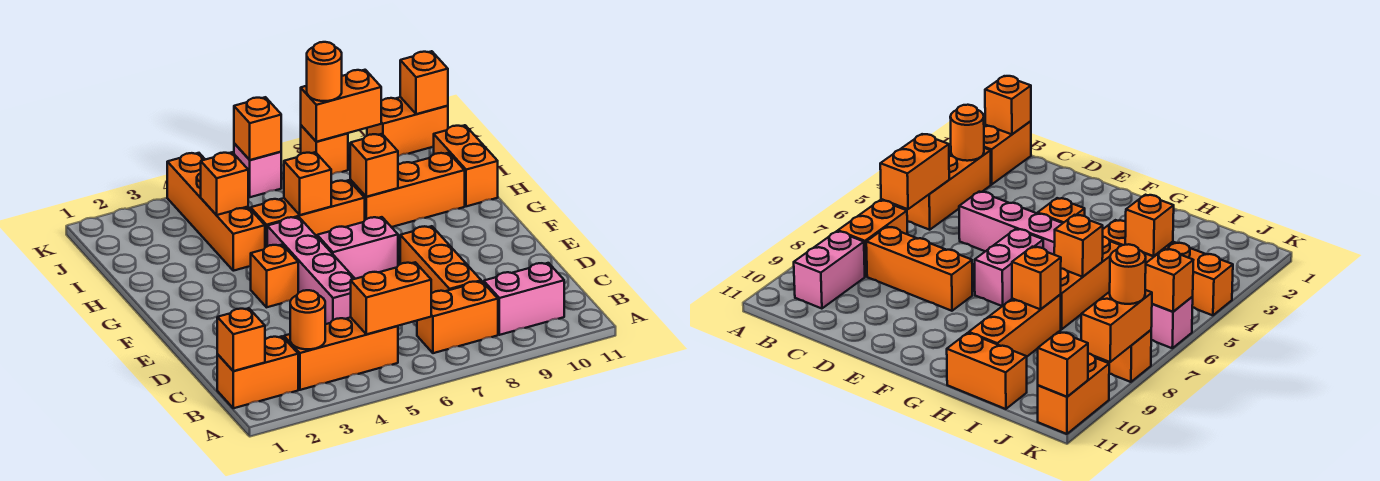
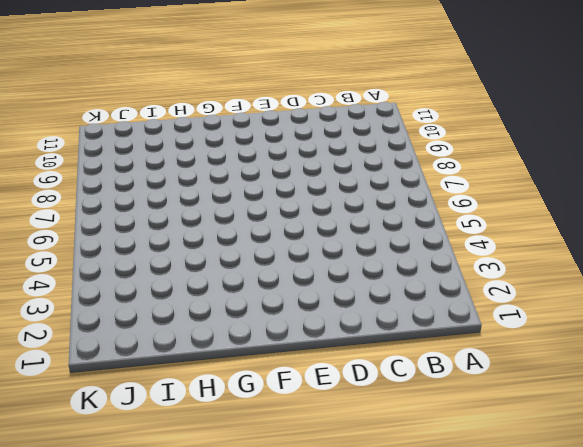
none -> orange 1x2 brick [217,336,298,408]
none -> orange 1x3 brick [284,317,398,390]
none -> orange 1x2 brick [417,281,498,353]

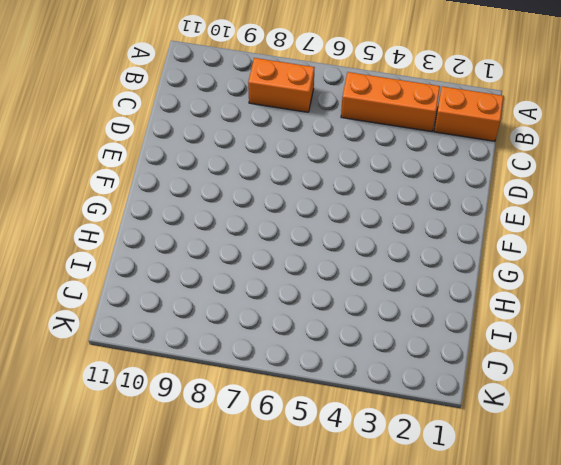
none -> pink 1x2 brick [483,263,564,335]
none -> orange 1x3 brick [400,226,481,293]
none -> pink 1x4 brick [267,217,355,324]

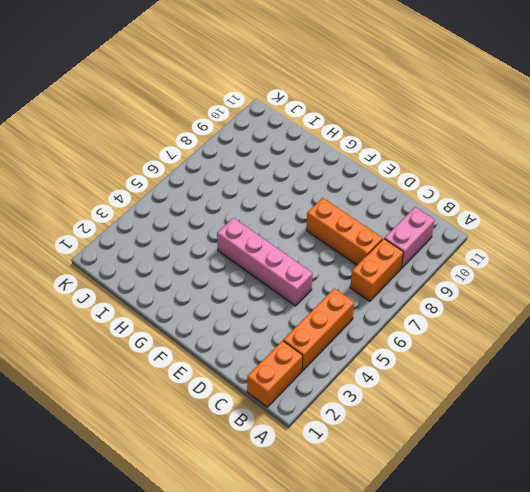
none -> orange 1x1 brick [251,245,298,307]
none -> pink 1x2 brick [317,217,398,279]
none -> orange 1x4 brick [167,153,265,271]

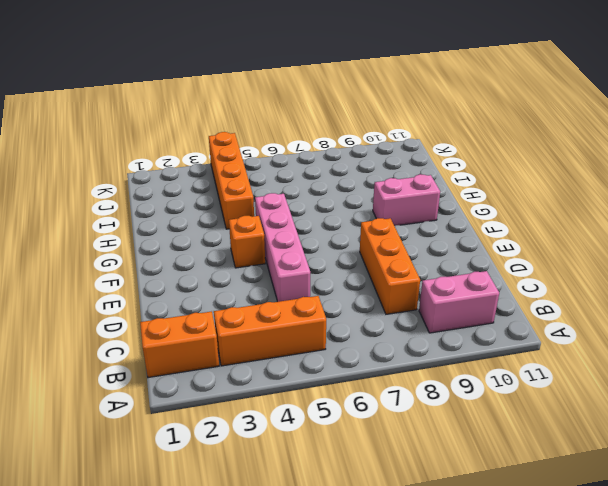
pink 1x2 brick [373,174,440,226] -> pink 1x2 brick moved to [317,217,398,279]
none -> orange 1x2 brick [417,281,498,353]
none -> orange 1x3 brick [251,180,365,247]
none -> orange 1x3 brick [350,153,465,227]

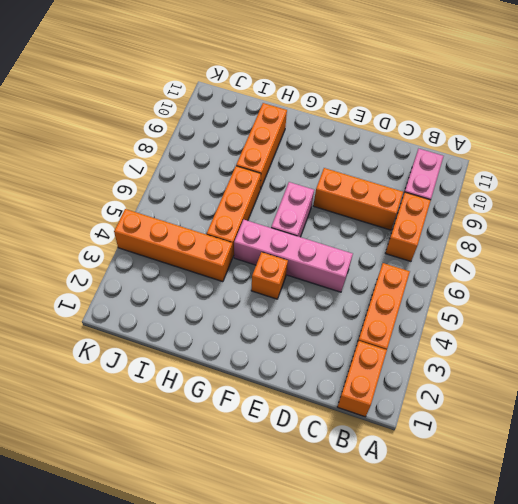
none -> orange 1x2 brick [434,125,498,206]
none -> pink 1x1 brick [234,143,281,197]
none -> orange 1x1 brick [301,125,348,175]

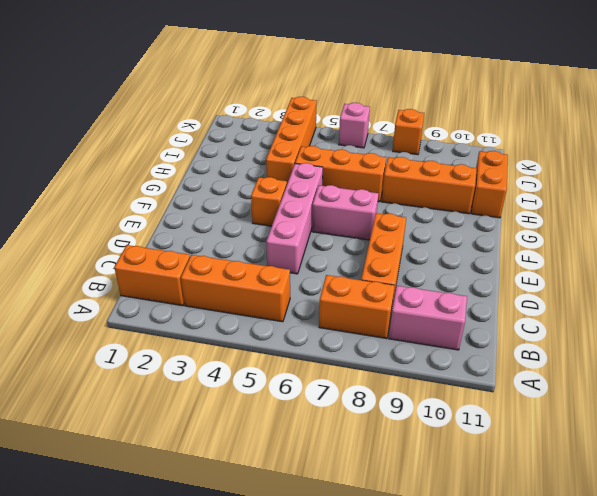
none -> orange 1x2 brick [367,97,448,156]
none -> orange 1x1 brick [217,308,265,371]
none -> orange 1x1 round brick [290,290,325,349]

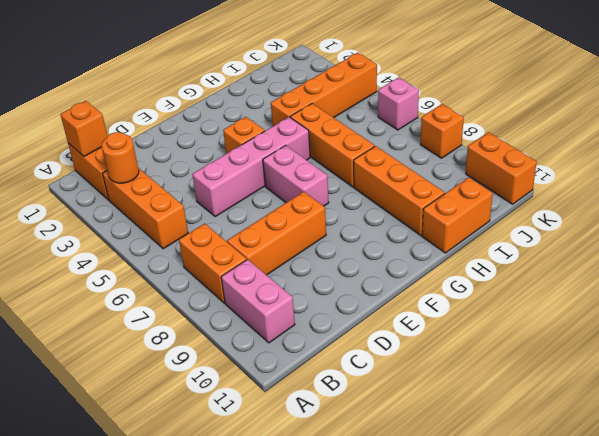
none -> orange 1x2 brick [351,262,431,334]
none -> orange 1x1 brick [284,152,331,215]
none -> orange 1x1 brick [350,134,398,197]

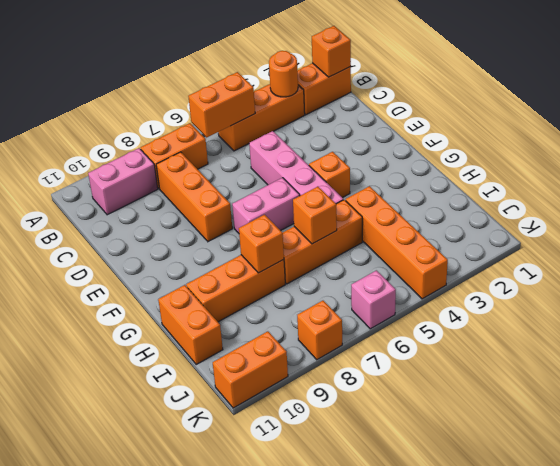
none -> orange 1x1 brick [201,152,248,215]
none -> orange 1x1 brick [234,97,281,160]
none -> orange 1x2 brick [301,70,381,142]

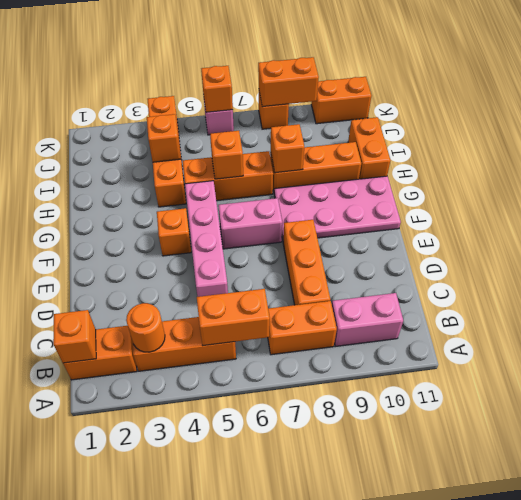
pink 2x4 plate [274,176,401,240] -> none
none -> orange 1x1 brick [400,51,448,114]
none -> orange 1x1 round brick [307,42,342,101]

